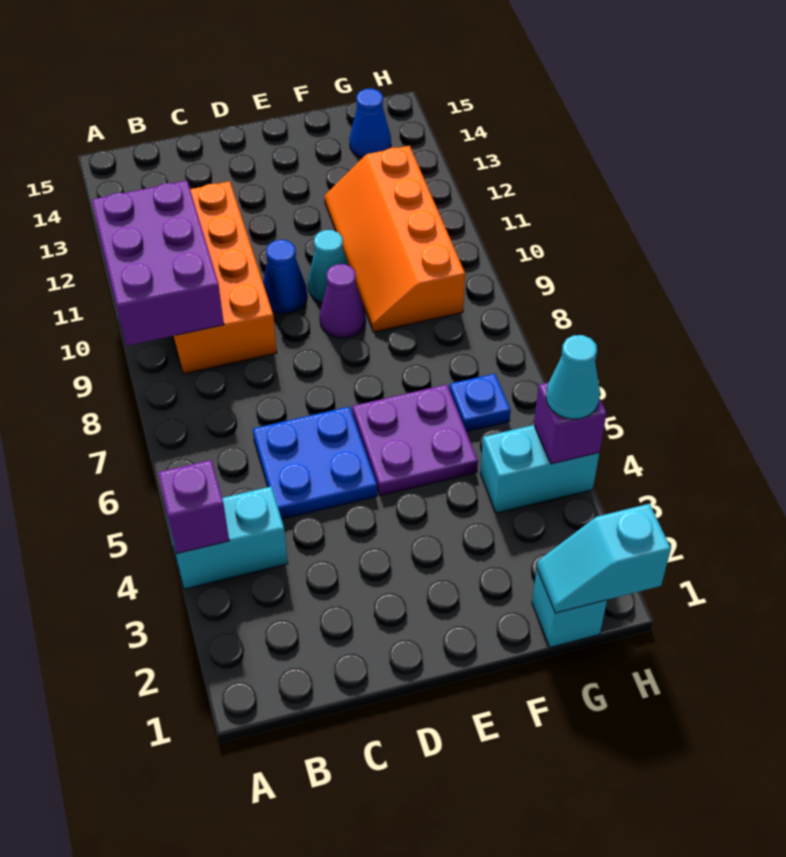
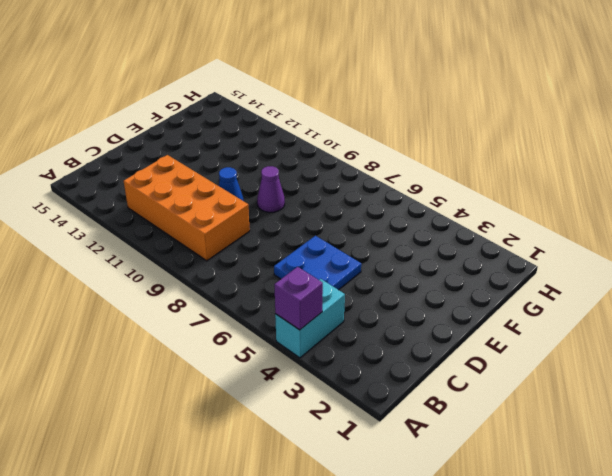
none -> purple 2x2 plate [352,384,478,496]
none -> cyan 1x1 cone [308,230,348,302]
none -> orange 2x4 slope [325,146,465,332]

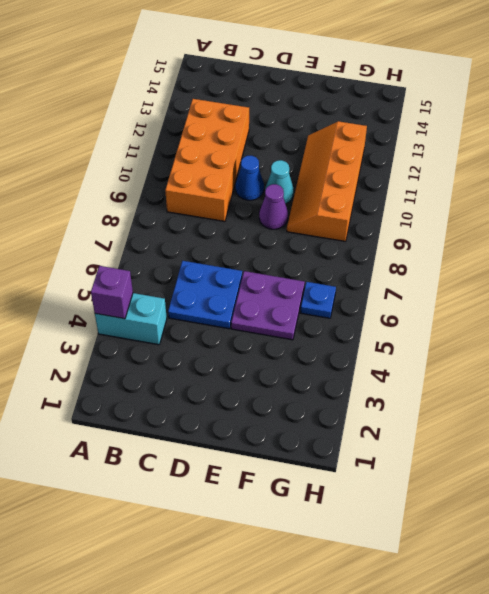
none -> cyan 1x1 brick [532,570,607,647]
none -> cyan 1x2 brick [480,425,599,513]
none -> blue 1x1 cone [349,89,391,158]

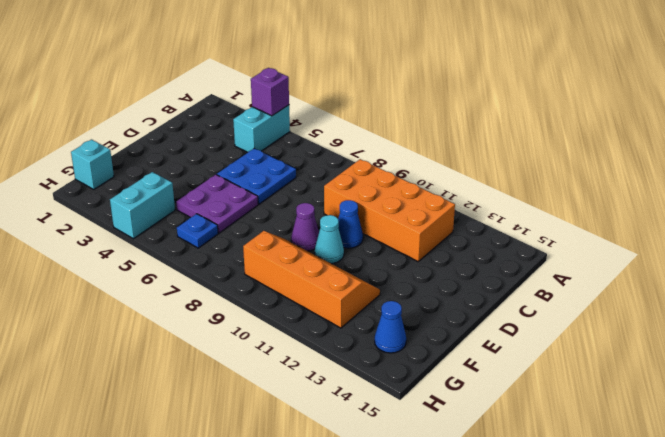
none -> purple 2x3 brick [92,181,224,346]
none -> cyan 1x2 slope [537,504,671,613]
none -> purple 1x1 brick [534,382,607,464]

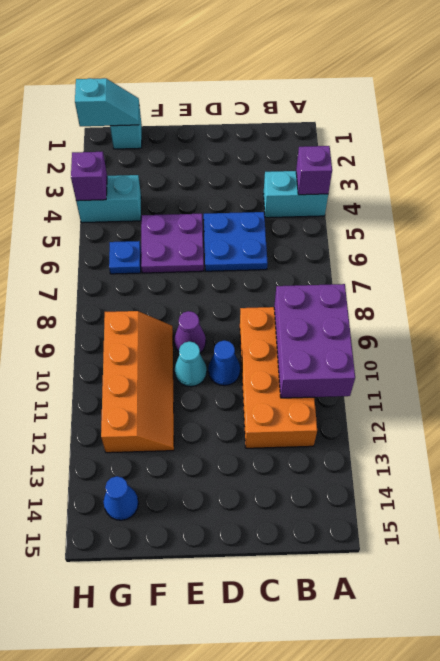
none -> cyan 1x1 cone [546,335,600,419]

